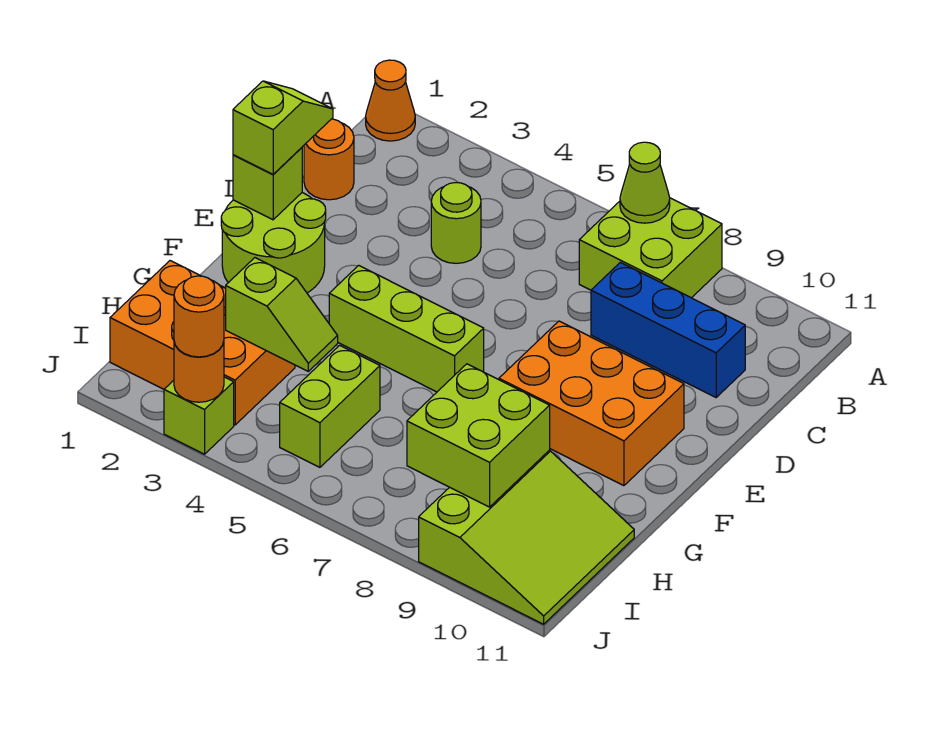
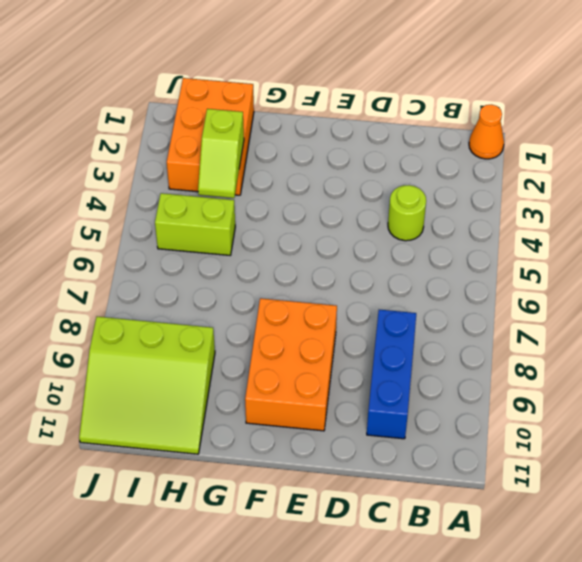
none -> lime 2x2 brick [579,198,722,298]
none -> orange 1x1 round brick [304,119,354,200]
none -> lime 2x2 round brick [221,193,326,293]

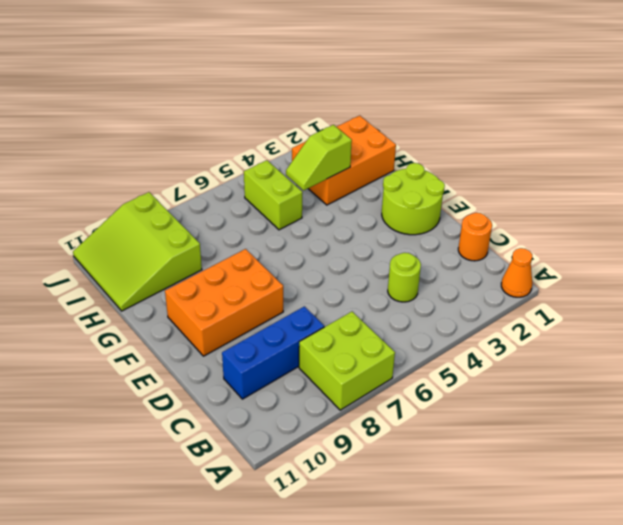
none -> lime 1x3 brick [329,265,484,392]
none -> lime 1x1 brick [164,377,234,454]
none -> lime 1x1 cone [620,142,670,223]

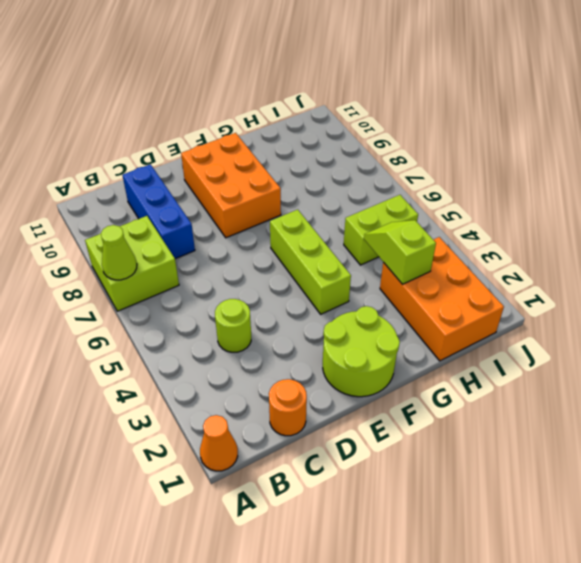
none -> lime 3x3 slope [419,450,634,624]
none -> lime 1x1 brick [164,377,234,454]
none -> lime 1x1 brick [233,148,302,220]

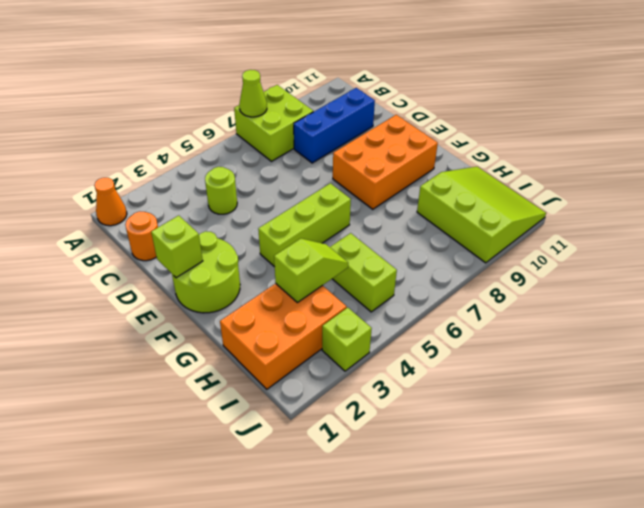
none -> lime 2x2 brick [407,364,550,507]
none -> orange 1x1 round brick [174,341,224,402]
none -> lime 1x2 slope [233,81,333,174]

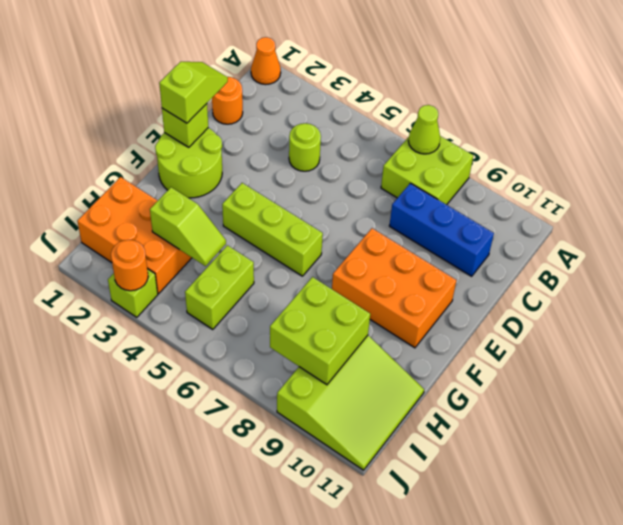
none -> orange 1x1 round brick [174,276,224,357]

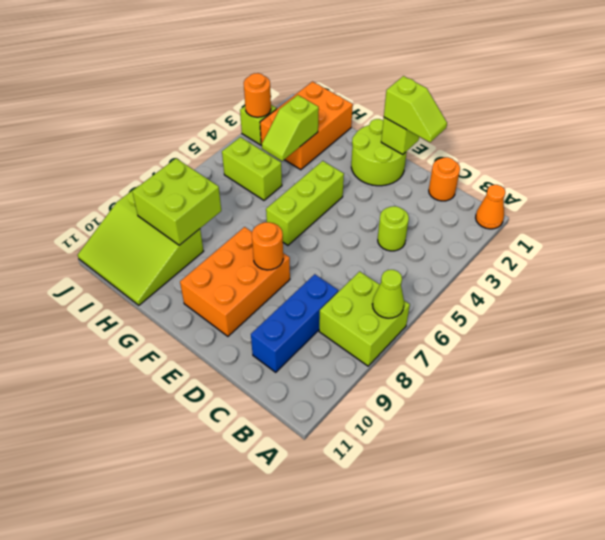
orange 1x1 round brick [252,222,283,270] -> orange 1x1 round brick moved to [174,276,224,357]

